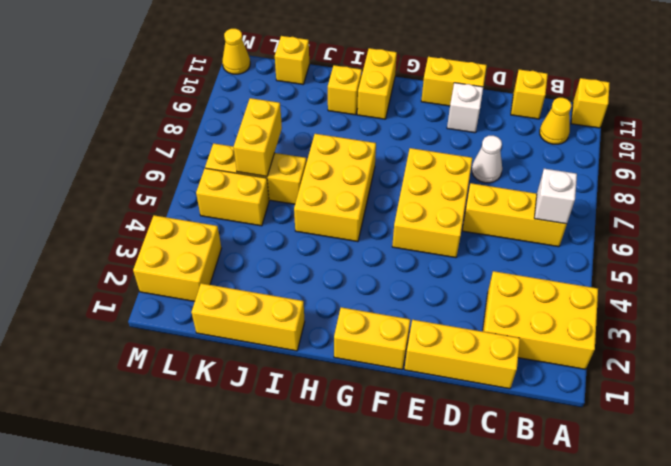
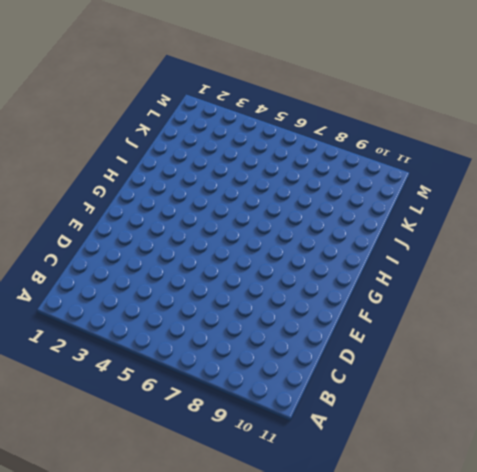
none -> yellow 2x3 brick [483,271,598,369]
none -> yellow 1x1 brick [571,78,610,128]
none -> yellow 1x3 brick [462,183,567,247]

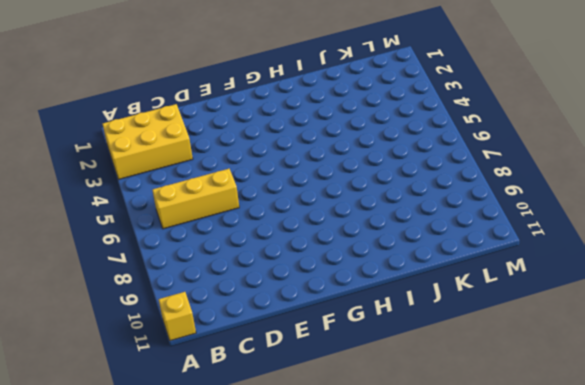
none -> yellow 1x1 cone [540,98,572,144]
none -> yellow 1x3 brick [404,320,520,389]
none -> yellow 1x1 brick [511,69,548,119]

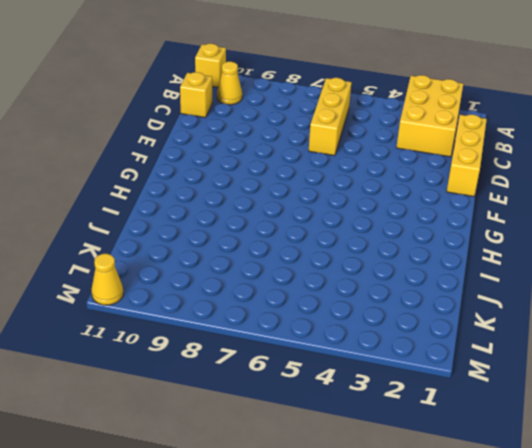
none -> white 1x1 cone [472,136,502,183]
none -> yellow 2x3 brick [392,148,472,258]
none -> white 1x1 brick [447,83,483,133]

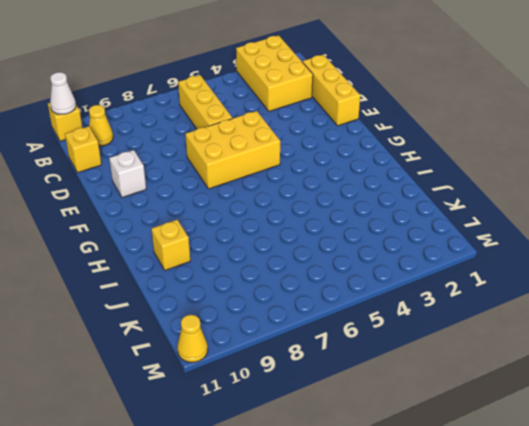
white 1x1 cone [50,72,76,114] -> white 1x1 cone moved to [472,136,502,183]
none -> yellow 1x2 brick [421,57,487,106]
none -> yellow 1x2 brick [334,307,410,370]
none -> yellow 2x3 brick [294,134,376,242]

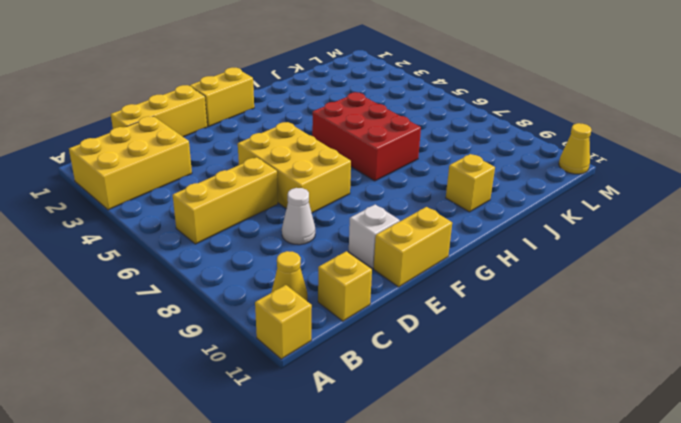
red 2x3 brick [312,92,421,181] -> yellow 2x3 brick [294,134,376,242]
none -> yellow 1x2 brick [357,48,397,119]
none -> yellow 1x3 brick [191,283,305,351]
none -> yellow 1x3 brick [205,143,307,204]

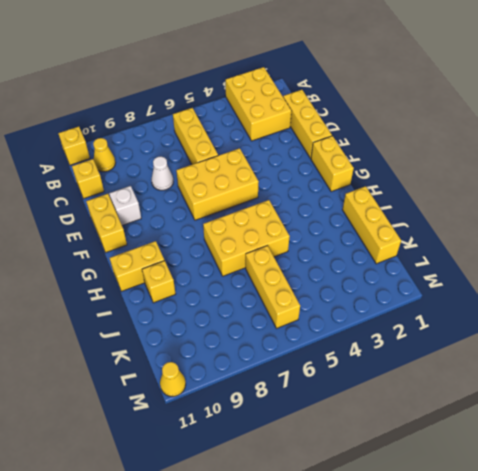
none -> yellow 1x2 brick [196,168,269,226]
none -> yellow 1x1 brick [275,36,309,84]
none -> yellow 2x2 brick [133,215,221,301]

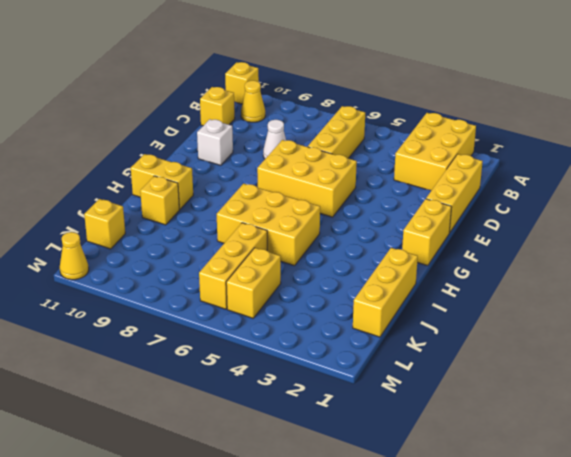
none -> yellow 1x2 brick [421,57,487,106]
none -> yellow 2x2 brick [133,215,221,301]
none -> white 1x1 brick [534,169,577,224]

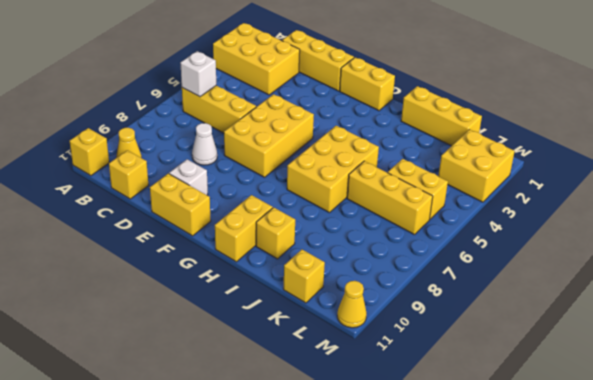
none -> yellow 1x2 brick [234,98,282,176]

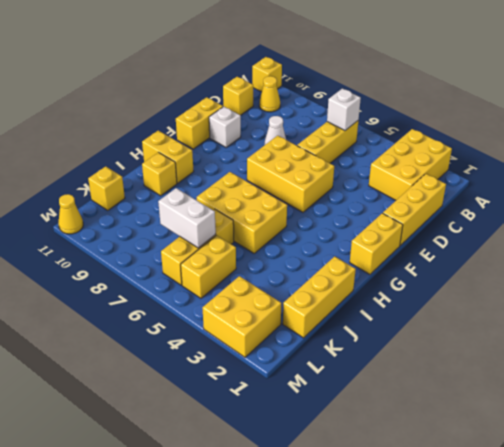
white 1x2 brick [158,188,216,248] -> yellow 1x2 brick [234,98,282,176]

